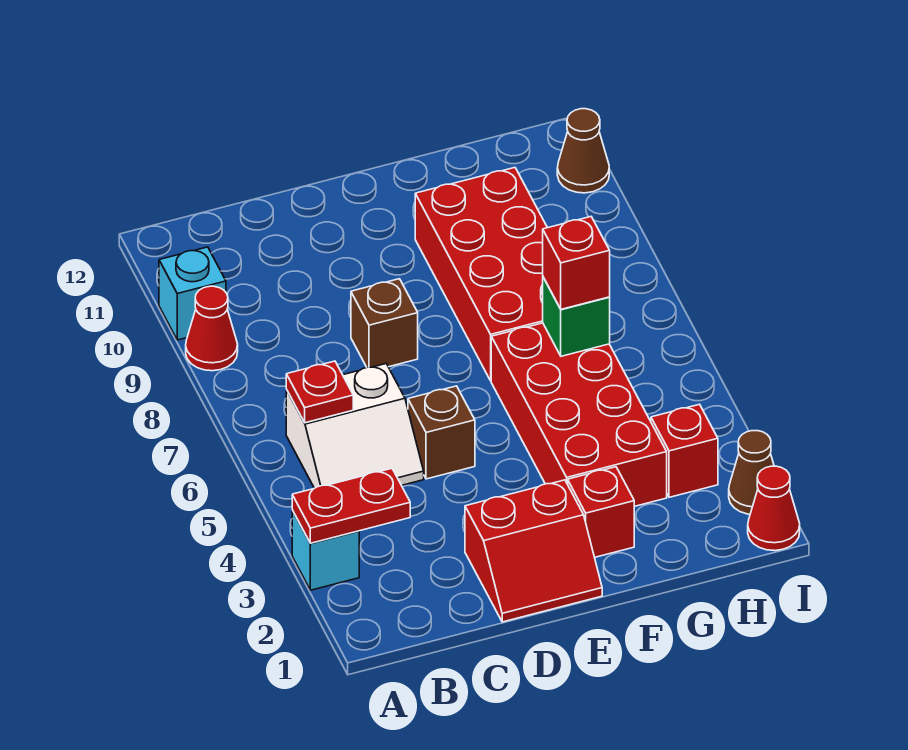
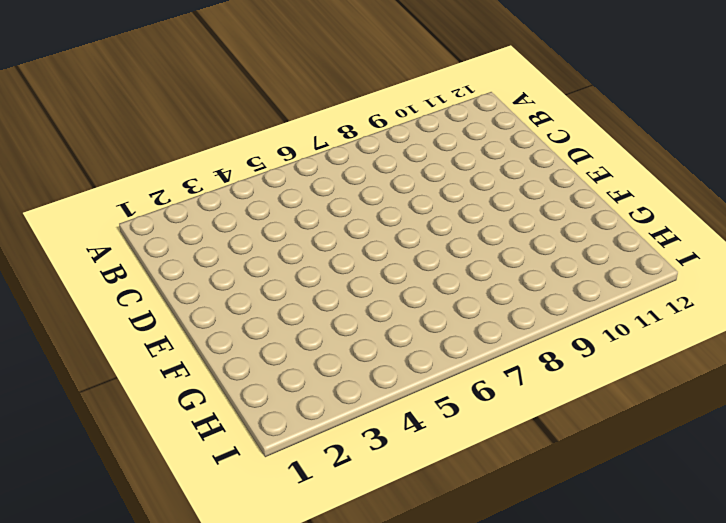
none -> cyan 1x1 brick [292,510,359,590]
none -> red 1x1 cone [186,286,238,371]
none -> cyan 1x1 brick [159,247,226,340]

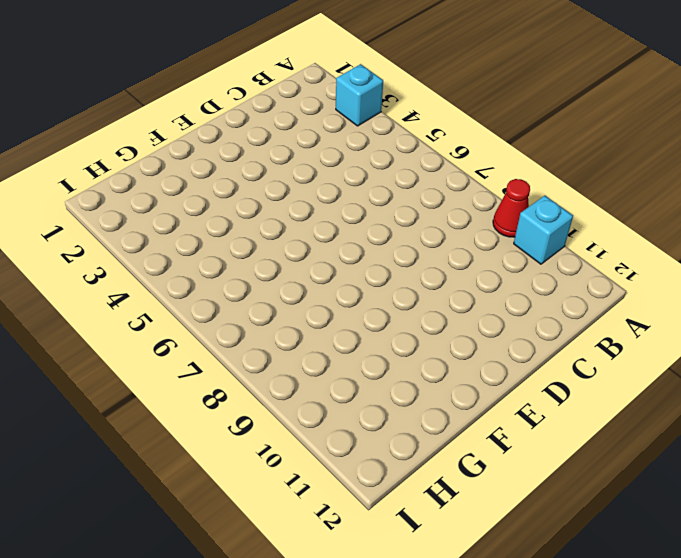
none -> white 2x2 slope [286,364,424,488]
none -> red 2x2 slope [465,480,602,622]
none -> brown 1x1 brick [408,386,475,479]

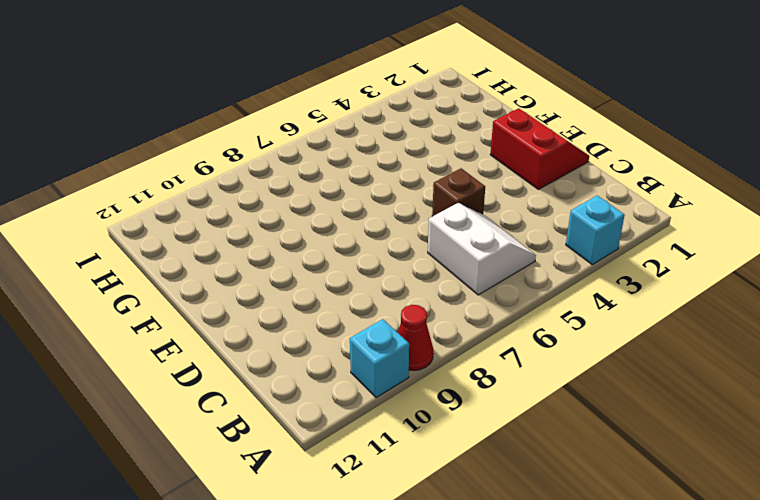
none -> brown 1x1 brick [351,279,418,367]
none -> red 1x1 brick [568,467,634,557]
none -> red 2x4 brick [491,323,667,506]

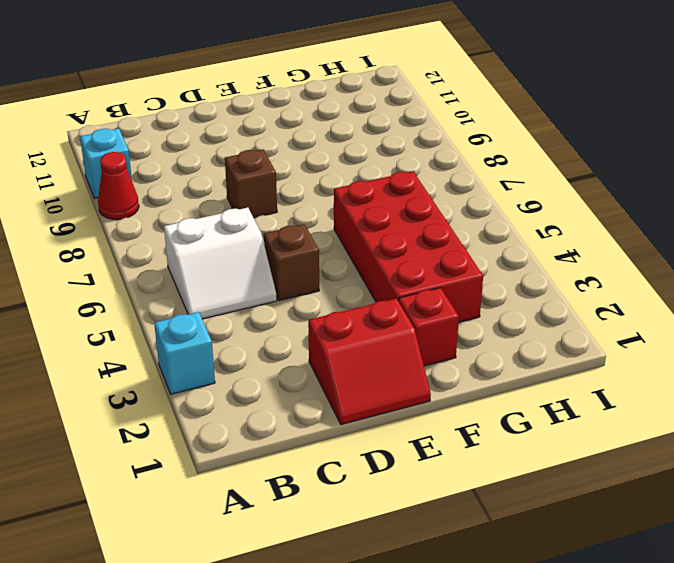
none -> red 2x4 brick [415,168,547,381]
none -> red 1x1 brick [651,404,718,497]
none -> red 1x1 cone [748,466,800,551]

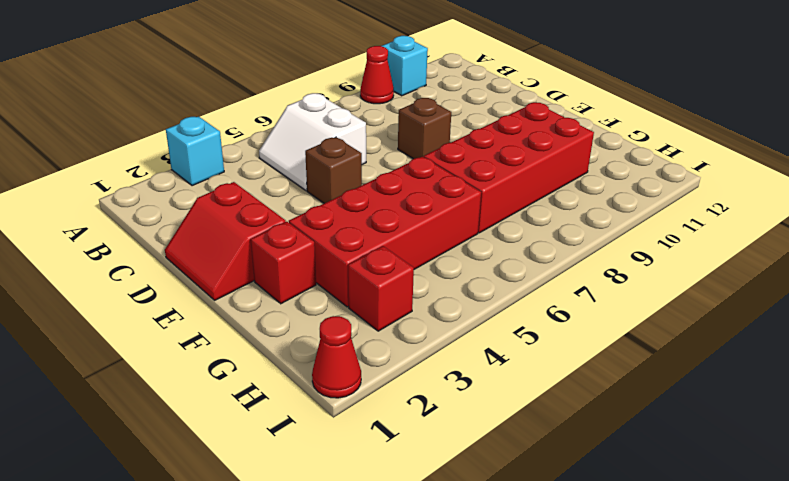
none -> brown 1x1 cone [729,431,774,514]
none -> brown 1x1 cone [557,109,609,193]
none -> red 1x2 plate [292,469,410,543]

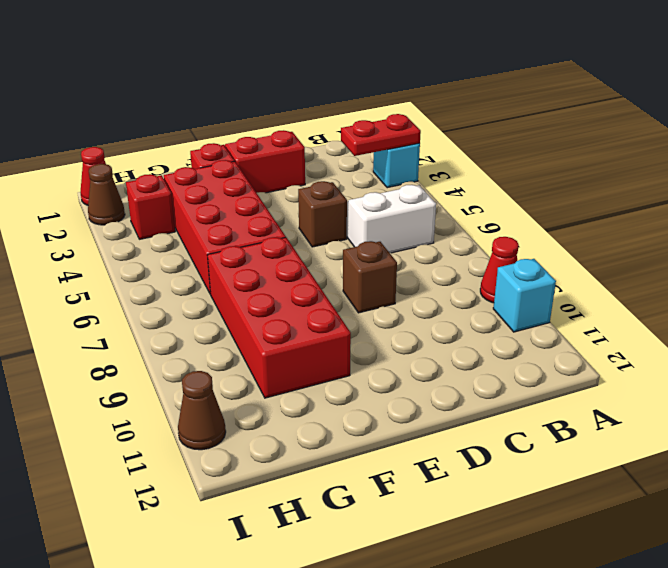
none -> red 1x1 plate [286,361,353,423]
none -> green 1x1 brick [543,277,610,356]
none -> red 1x1 brick [543,217,610,309]

